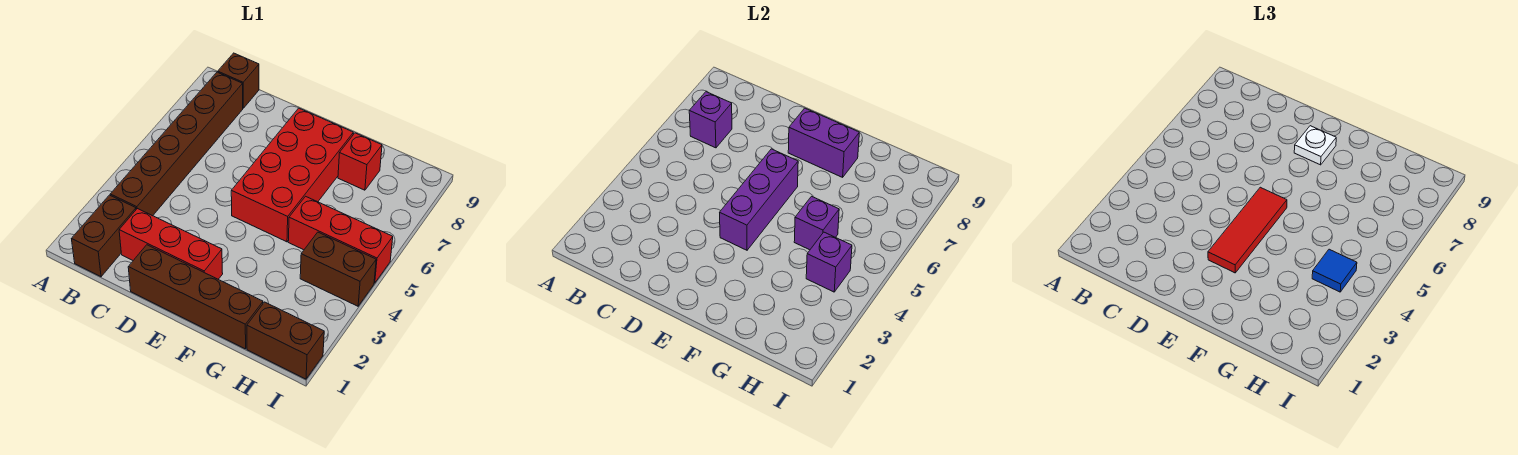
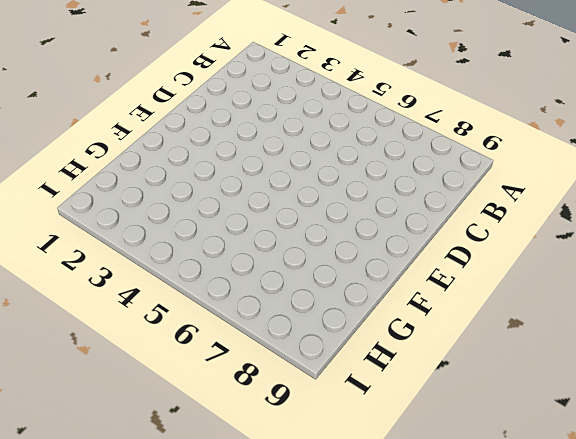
none -> brown 1x2 brick [72,195,136,277]
none -> brown 1x6 brick [110,72,243,216]
none -> brown 1x1 brick [218,53,259,108]

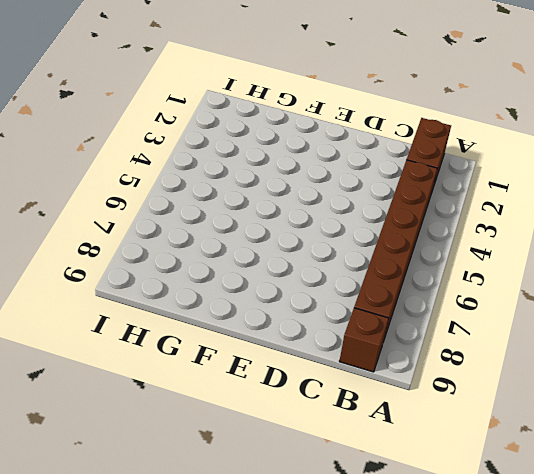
none -> red 1x3 brick [119,209,223,279]
none -> brown 1x4 brick [128,245,263,349]
none -> red 2x4 brick [231,108,353,242]

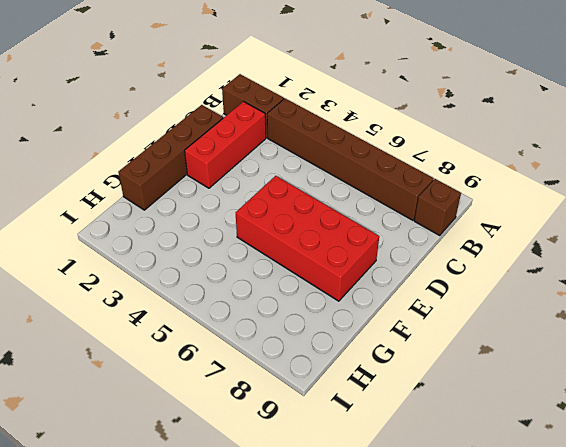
none -> red 1x3 brick [288,196,393,283]
none -> red 1x1 brick [338,133,382,190]
none -> brown 1x2 brick [247,302,324,379]

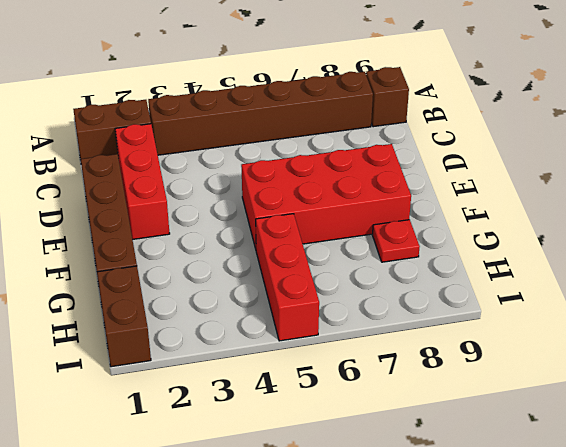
red 1x1 plate [373,220,420,262] -> red 1x1 brick [338,133,382,190]
none -> brown 1x2 brick [300,232,376,306]
none -> purple 1x1 brick [689,92,732,148]
none -> purple 1x3 brick [720,149,798,250]

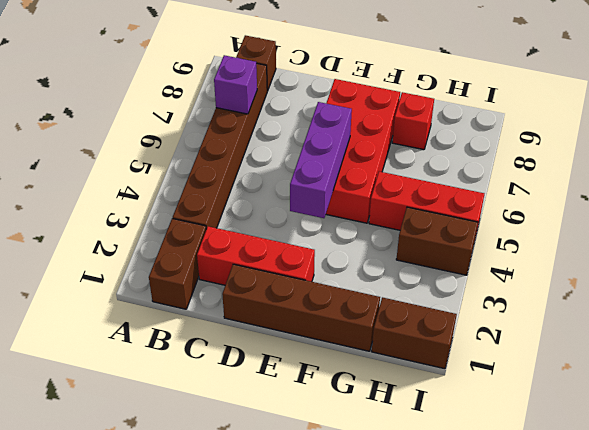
none -> purple 1x2 brick [788,108,859,177]
none -> purple 1x1 brick [794,196,839,250]
none -> purple 1x1 brick [806,232,852,292]

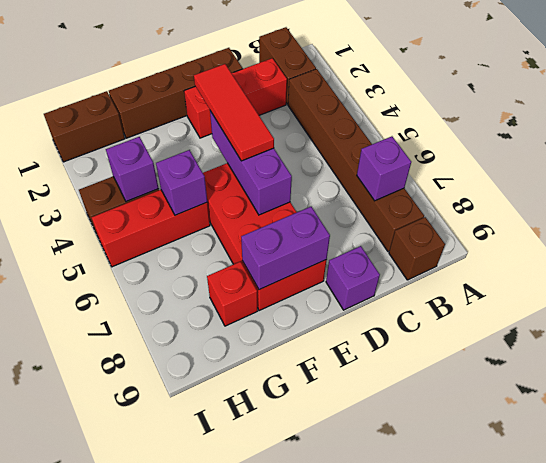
purple 1x1 brick [326,246,380,310] -> none
none -> white 1x1 plate [1294,126,1336,165]
none -> blue 1x1 tile [1312,249,1357,292]

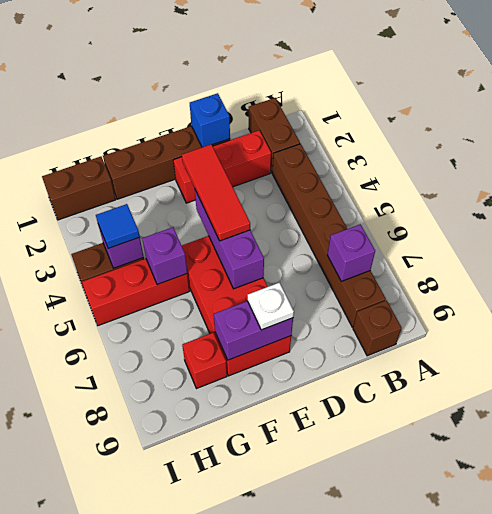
blue 1x1 brick [190,93,230,147] -> none

